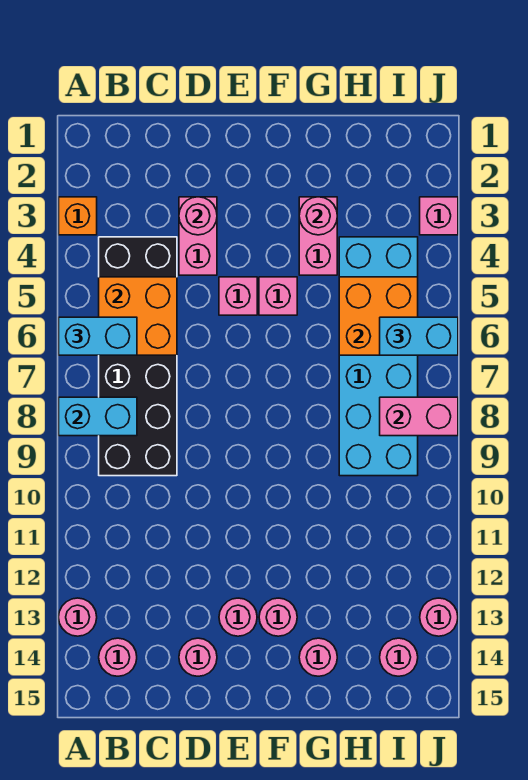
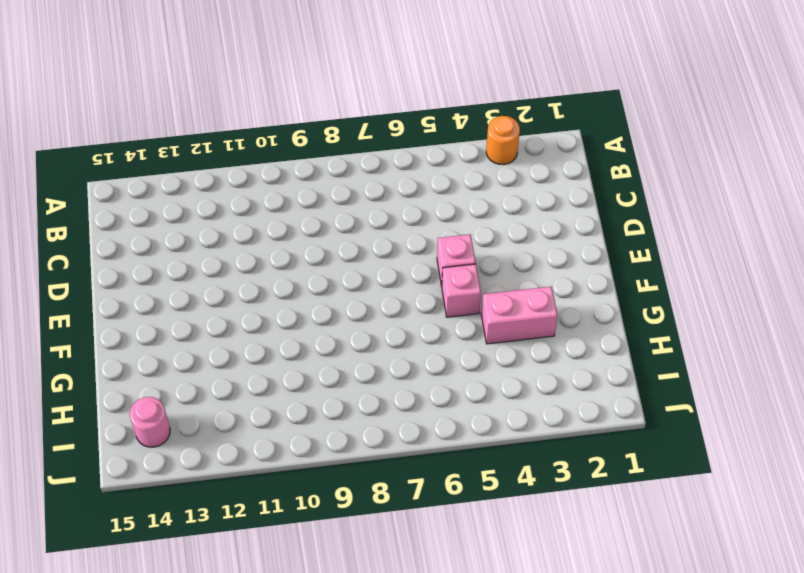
orange 1x1 round brick [486,116,520,164] -> orange 1x1 brick [59,197,97,235]
none -> pink 1x1 round brick [59,598,97,636]
none -> black 2x6 brick [99,237,177,476]
none -> pink 1x1 round brick [99,638,137,676]

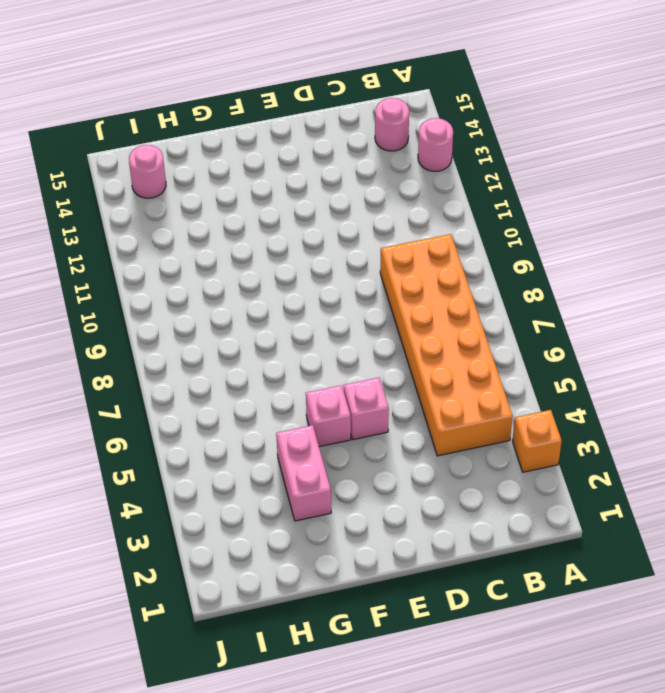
orange 2x6 brick [380,234,513,456] -> black 2x6 brick [99,237,177,476]
none -> pink 1x2 brick [179,197,217,275]
none -> pink 1x1 round brick [179,638,217,676]
none -> pink 1x1 round brick [219,598,257,636]

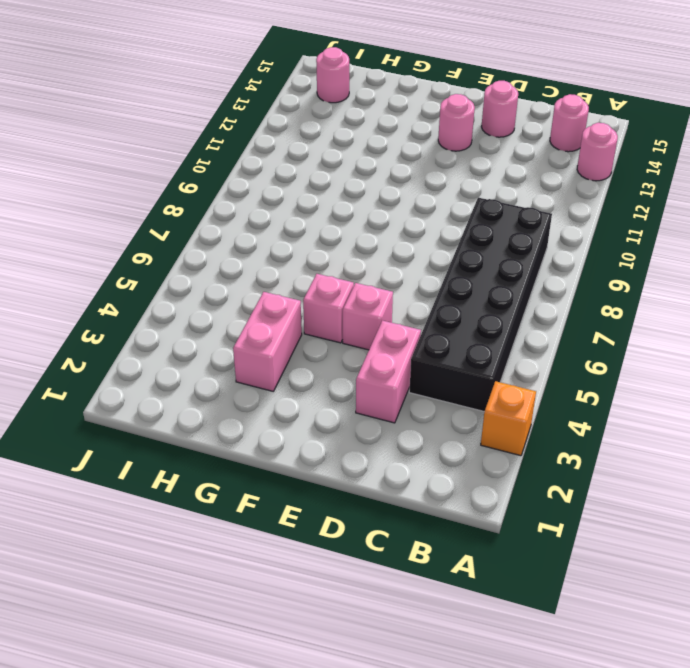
none -> pink 1x1 round brick [259,598,297,636]
none -> pink 1x1 round brick [299,638,337,676]
none -> cyan 2x6 brick [339,237,418,476]

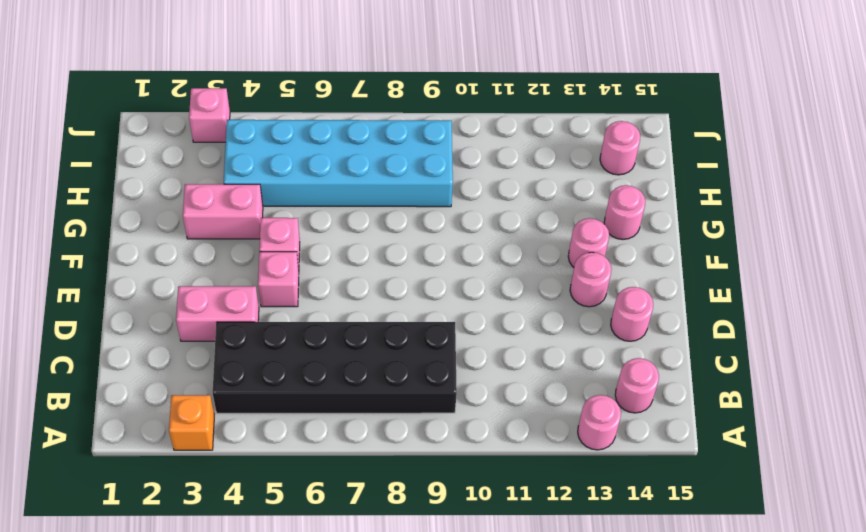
none -> pink 1x1 round brick [420,598,458,636]
none -> cyan 1x2 brick [59,397,137,436]
none -> orange 2x2 brick [99,277,177,355]

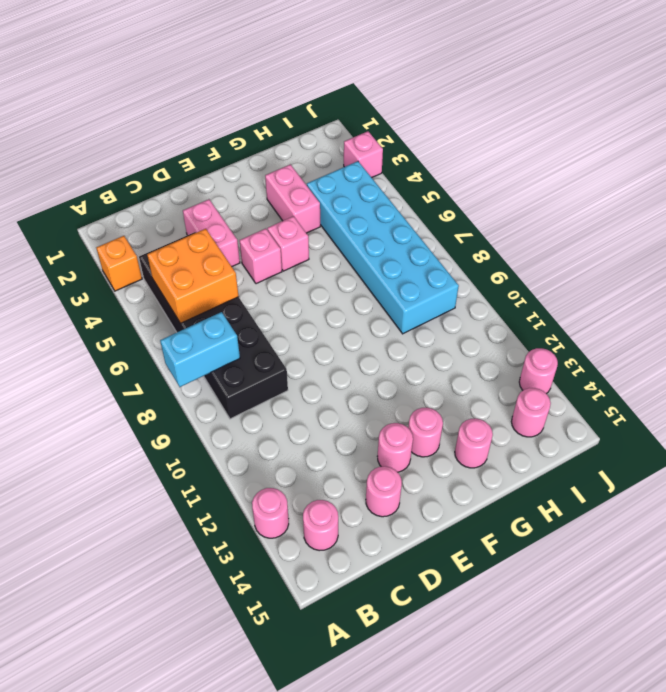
none -> pink 1x1 round brick [179,197,217,235]
none -> pink 1x1 round brick [299,197,337,235]
none -> orange 2x2 brick [339,277,418,355]

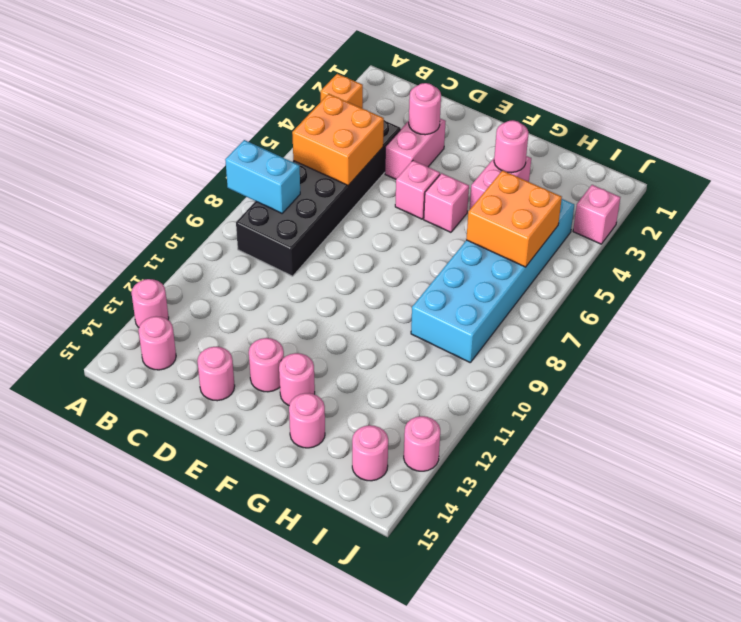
none -> pink 1x2 brick [380,397,458,436]
none -> cyan 1x2 brick [59,317,137,355]
none -> cyan 1x2 brick [380,317,458,355]

